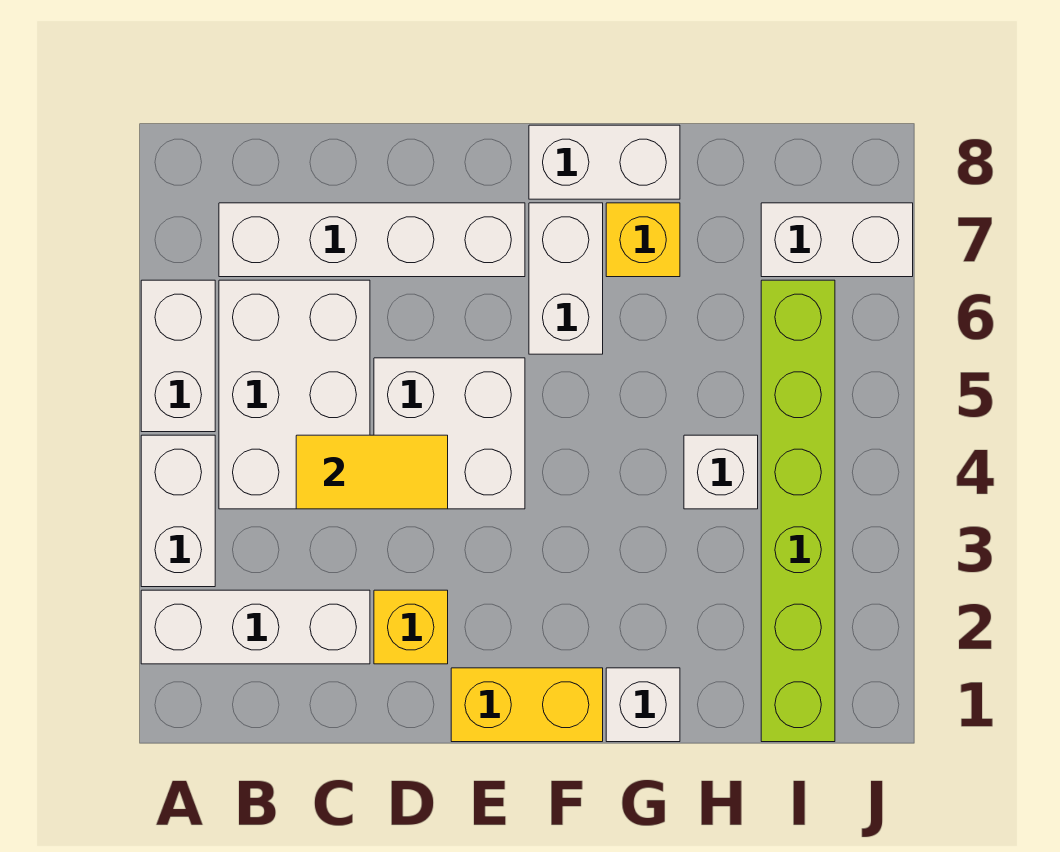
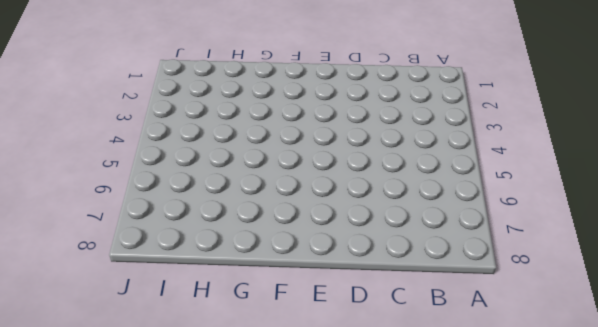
none -> white 1x3 brick [141,590,370,664]
none -> white 1x2 brick [141,435,215,587]
none -> white 1x2 brick [141,280,215,432]

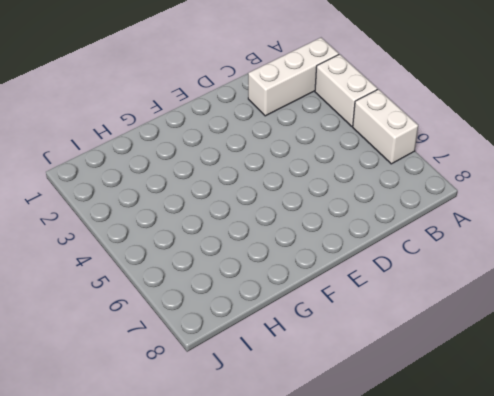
none -> white 2x3 brick [219,280,370,509]
none -> white 1x4 brick [219,203,525,277]
none -> yellow 1x1 brick [374,590,448,664]

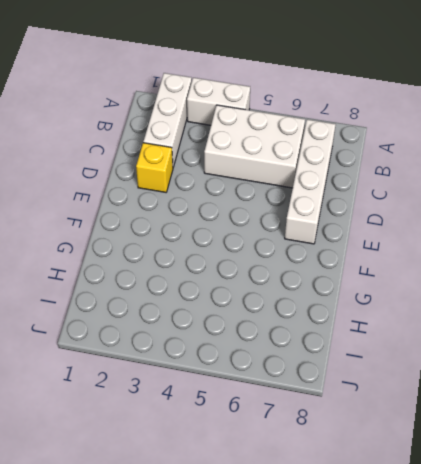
none -> white 1x2 brick [141,280,215,432]
none -> white 2x2 brick [374,358,525,509]
none -> yellow 1x2 brick [451,668,603,742]

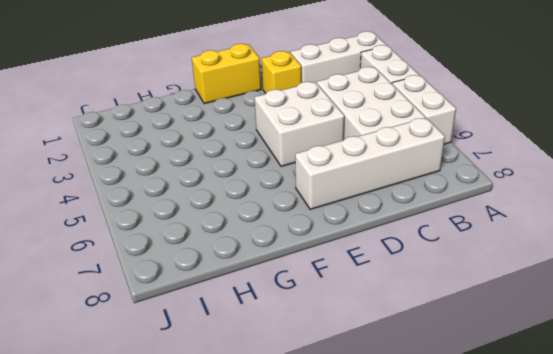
none -> white 1x2 brick [529,203,603,354]
none -> white 1x2 brick [529,125,680,199]
none -> white 1x1 brick [606,668,680,742]

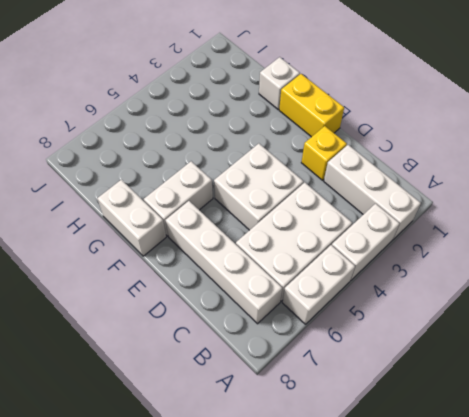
none -> yellow 1x1 brick [606,203,680,277]
none -> white 1x1 brick [684,435,758,509]
none -> lime 1x6 brick [761,280,835,742]

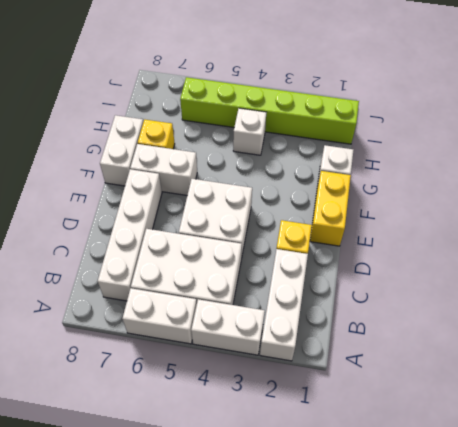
none -> white 1x2 brick [761,203,913,277]
none -> yellow 1x2 tile [296,435,448,509]

